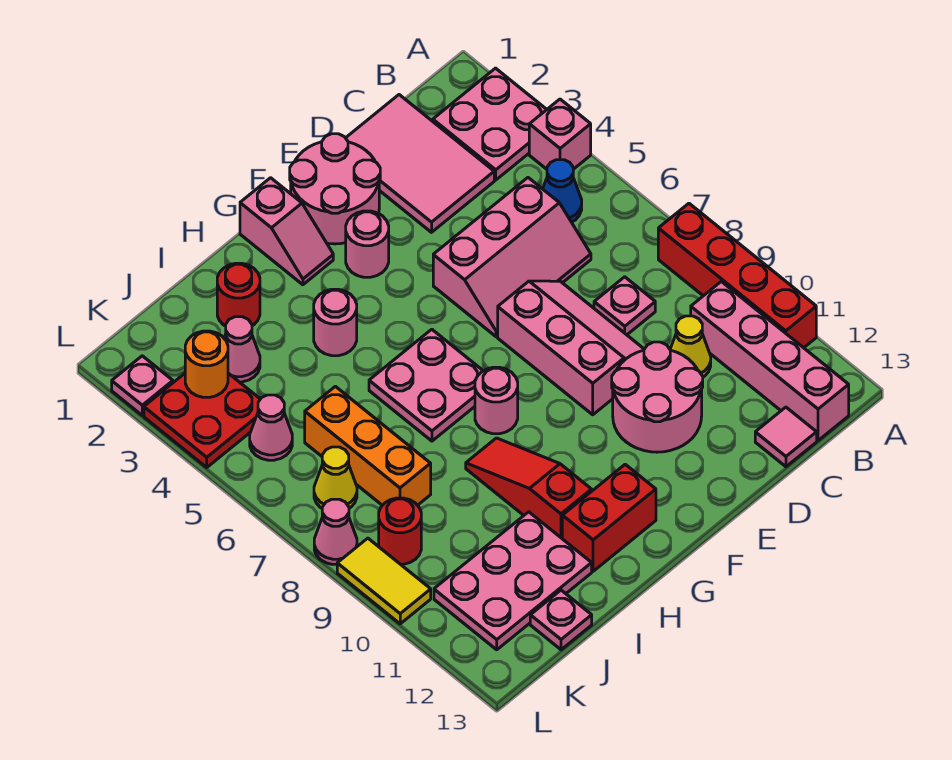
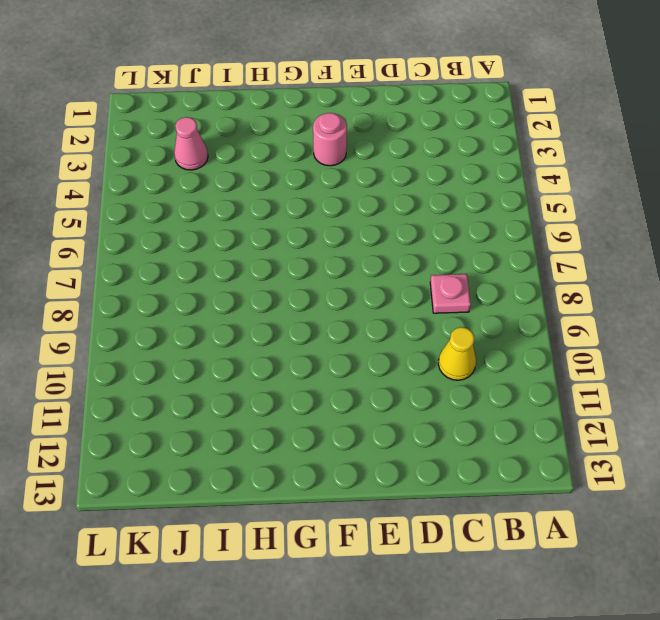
none -> pink 2x2 plate [433,68,547,180]
none -> pink 1x1 brick [529,99,591,169]
none -> red 1x4 brick [658,203,816,348]
none -> blue 1x1 cone [543,160,582,222]

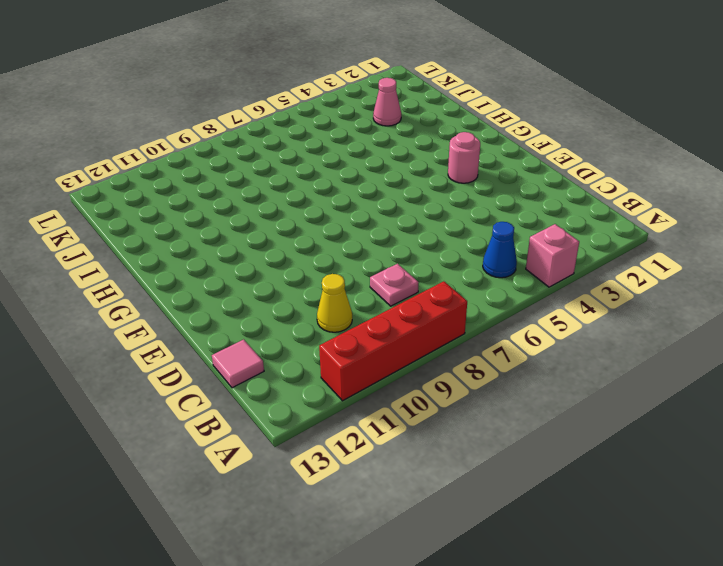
none -> pink 2x2 plate [433,68,547,180]
none -> pink 1x4 brick [691,282,849,440]
none -> pink 2x3 tile [346,95,494,232]
none -> pink 2x3 slope [433,178,591,337]

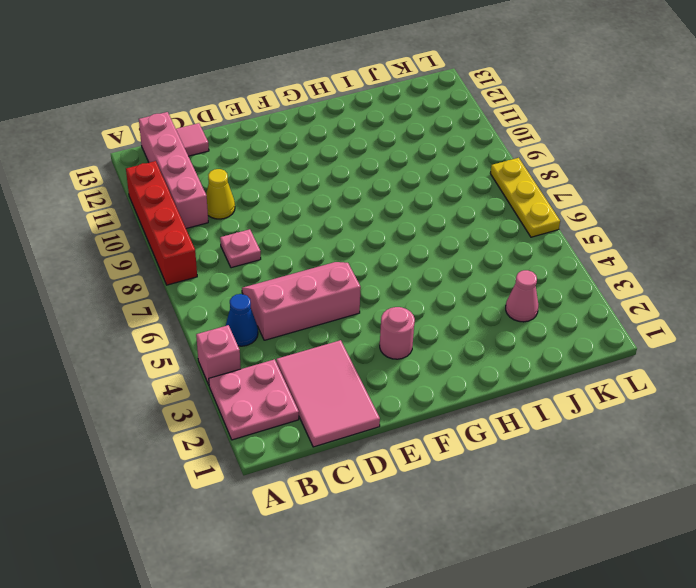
yellow 1x3 plate [490,158,560,237] -> pink 1x1 cone [314,499,357,564]
none -> pink 2x3 slope [498,281,644,415]
none -> pink 2x2 round brick [612,342,703,452]
none -> pink 2x2 round brick [290,134,380,244]
none -> pink 1x2 slope [240,178,333,285]

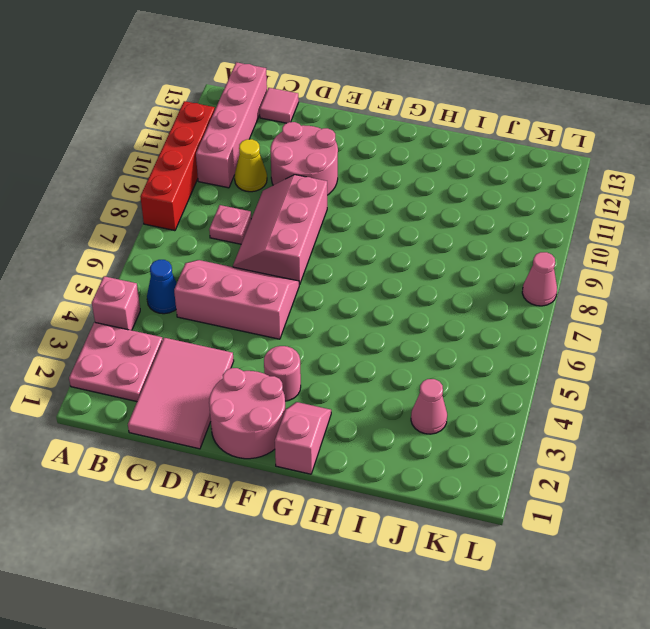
none -> pink 2x2 plate [369,329,483,441]
none -> pink 1x1 round brick [475,367,518,434]
none -> red 1x2 brick [562,464,656,571]
none -> pink 1x1 round brick [314,289,357,356]

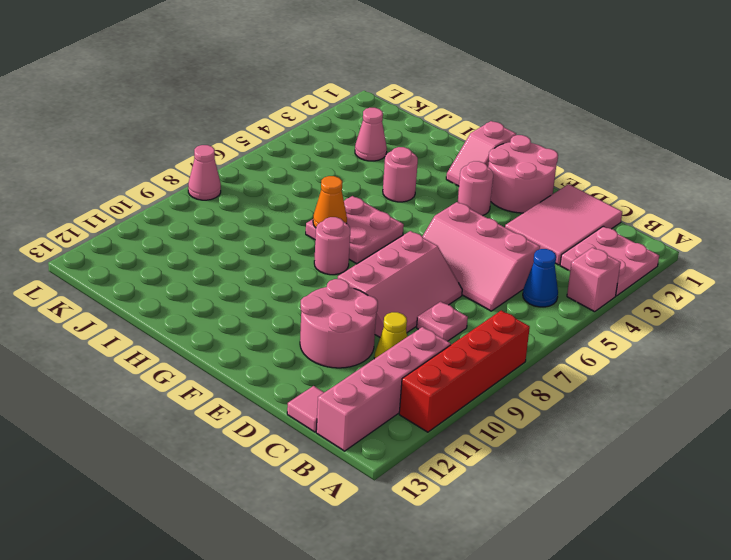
orange 1x1 cone [313,176,347,228] -> none
none -> red 1x2 brick [562,464,656,571]
none -> red 1x3 slope [466,438,591,538]
none -> red 1x1 round brick [217,263,260,326]
none -> pink 2x3 plate [434,512,592,650]

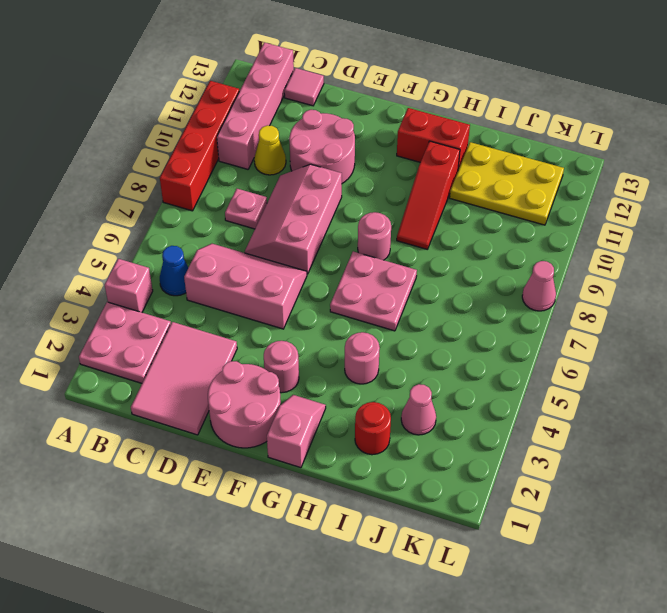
yellow 2x3 plate [450,142,564,225] -> pink 2x3 plate [434,512,592,650]
none -> orange 1x3 brick [305,386,431,505]
none -> pink 1x1 plate [530,590,592,650]
none -> red 2x2 plate [144,373,260,467]
none -> pink 1x1 cone [250,395,292,460]

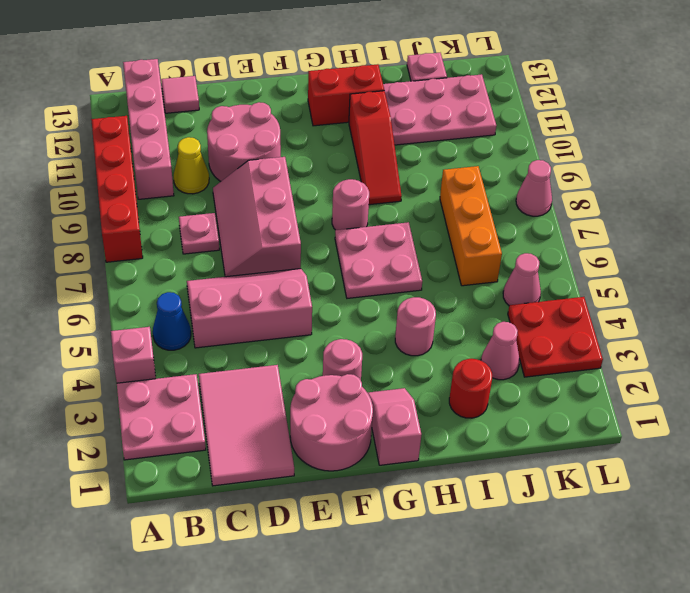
none -> yellow 1x1 cone [314,447,357,508]
none -> red 1x1 round brick [379,498,421,564]
none -> pink 1x1 plate [112,356,173,415]
none -> yellow 1x2 tile [337,538,431,624]

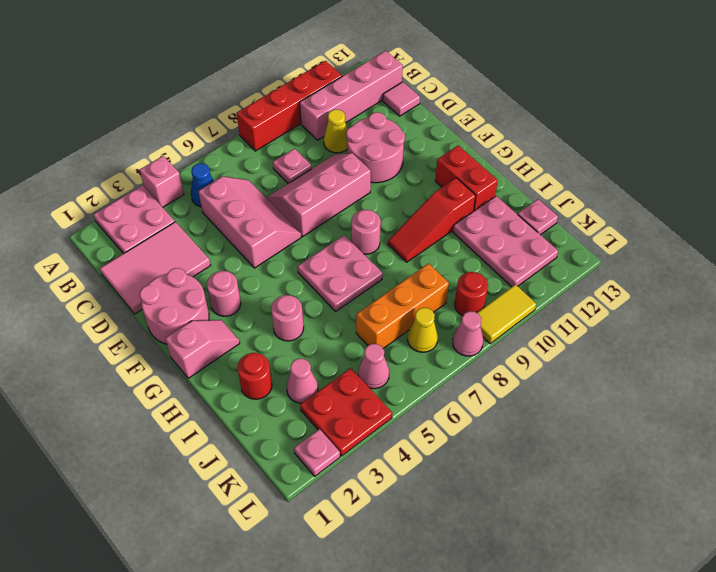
none -> orange 1x1 round brick [185,331,228,397]

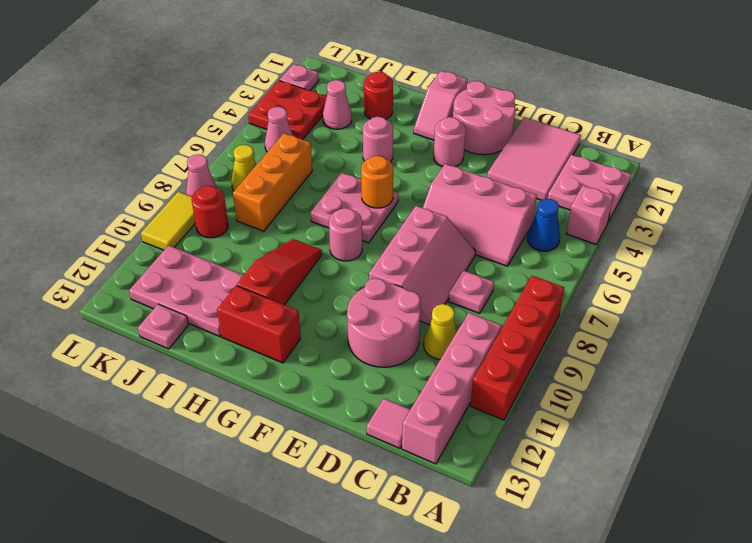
orange 1x1 round brick [361,156,393,208] -> orange 1x1 round brick moved to [185,331,228,397]

